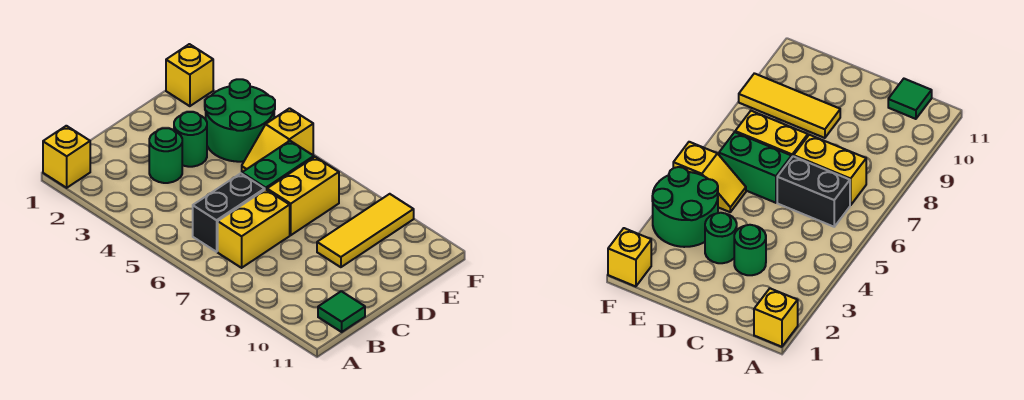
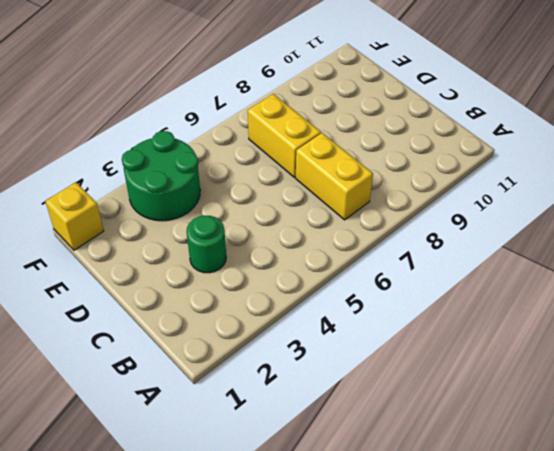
none -> yellow 1x1 brick [43,126,90,188]
none -> black 1x2 brick [193,173,265,252]
none -> green 1x1 tile [318,291,365,332]

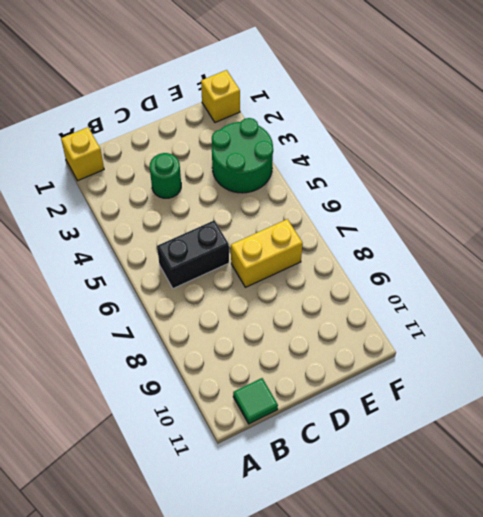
none -> yellow 1x2 brick [218,190,290,268]
none -> green 1x1 round brick [174,112,207,167]
none -> green 1x2 brick [242,141,314,190]

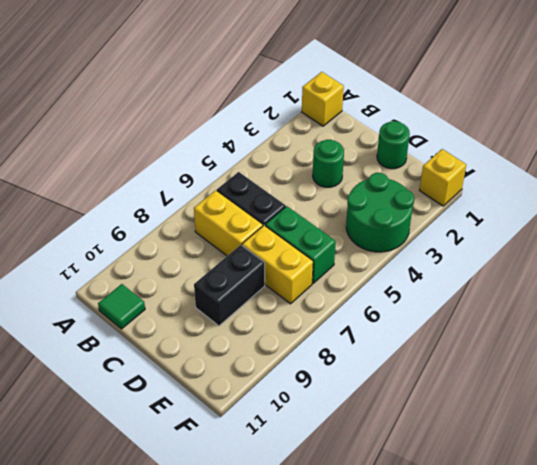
green 1x1 round brick [377,121,410,169] -> green 1x1 round brick moved to [174,112,207,167]
black 1x2 brick [194,245,265,326] -> yellow 1x3 tile [317,194,414,267]
none -> yellow 1x2 slope [242,108,313,172]

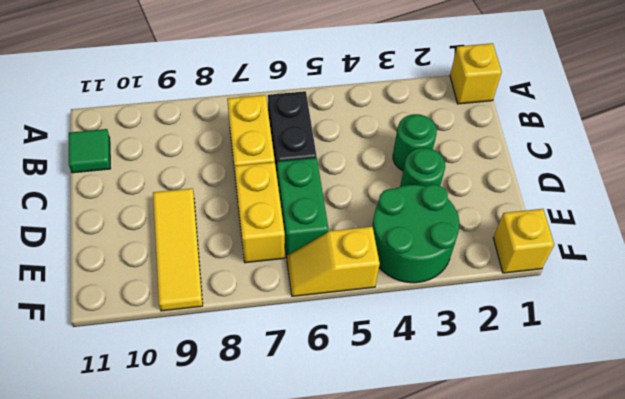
yellow 1x2 slope [287,227,380,296] -> yellow 1x2 slope turned to [242,108,313,172]

